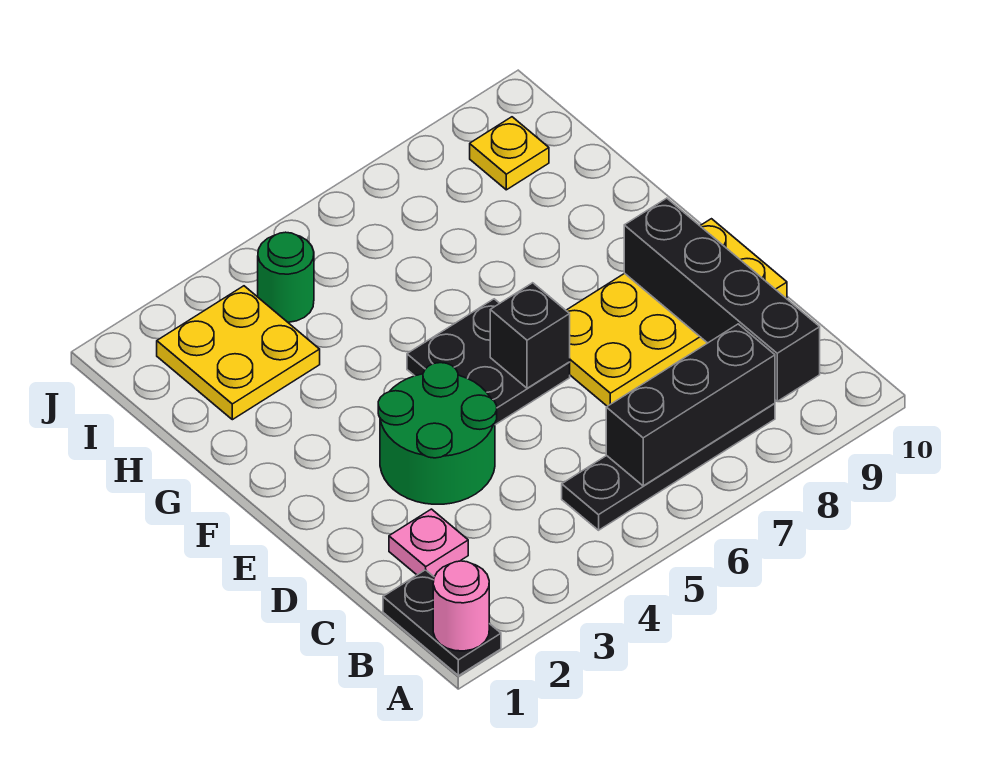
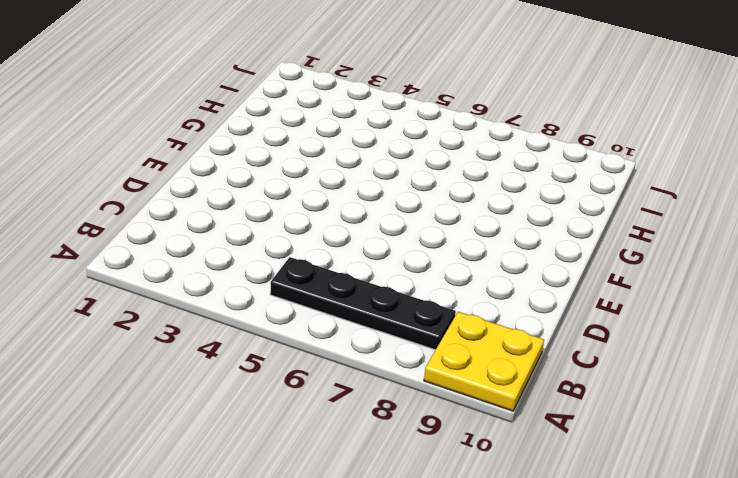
yellow 2x2 plate [424,312,544,411] -> yellow 2x2 plate moved to [157,286,320,420]
none -> black 1x2 plate [383,570,501,676]
none -> pink 1x1 plate [389,509,468,577]
none -> green 2x2 round brick [378,363,497,504]

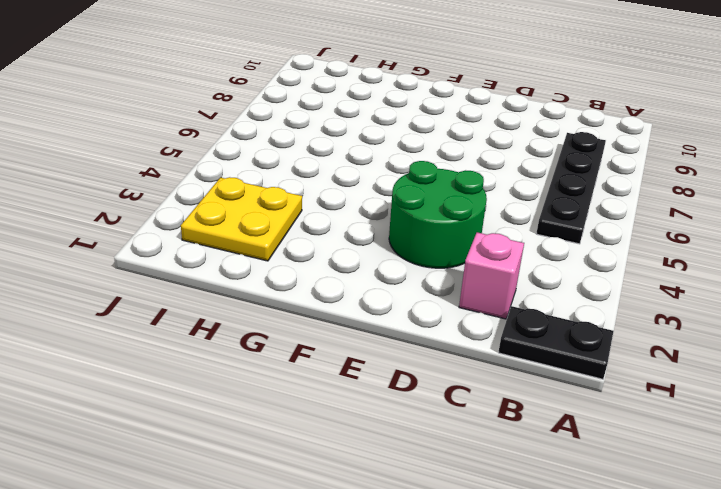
pink 1x1 brick [459,232,524,319] -> pink 1x1 plate [389,509,468,577]
none -> yellow 2x4 plate [566,219,787,406]
none -> black 2x2 plate [407,299,570,425]
none -> green 1x1 round brick [258,232,314,322]

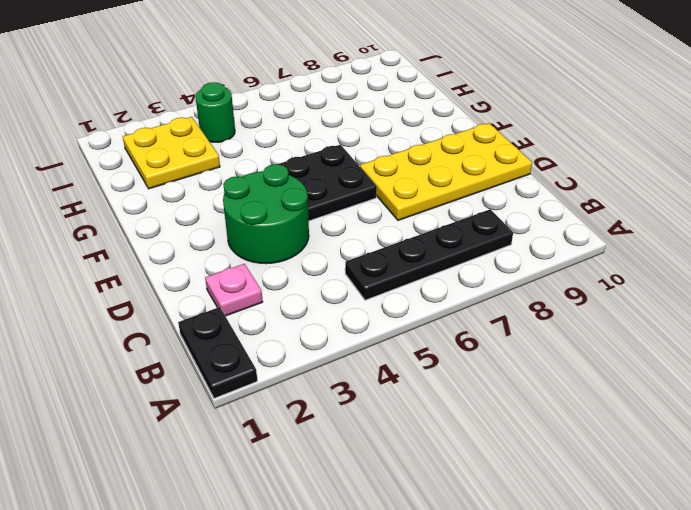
none -> yellow 1x1 plate [470,117,549,190]
none -> pink 1x1 round brick [433,561,489,651]
none -> black 1x3 brick [606,324,775,486]

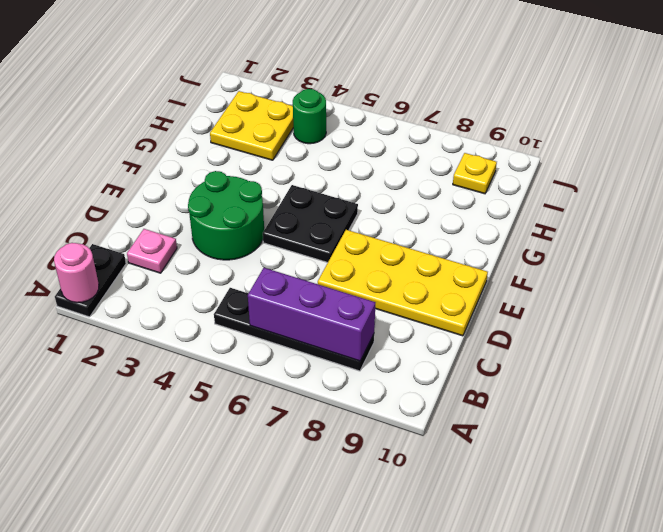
purple 1x3 brick [248,268,375,361] -> black 1x3 brick [606,324,775,486]
none -> black 1x4 brick [624,198,820,401]
none -> black 1x1 brick [490,283,570,388]

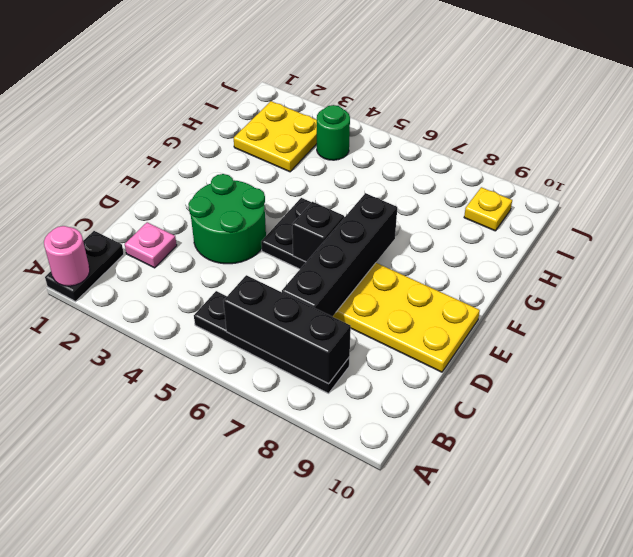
black 1x4 brick [282,193,397,317] -> black 1x4 brick moved to [624,198,820,401]

